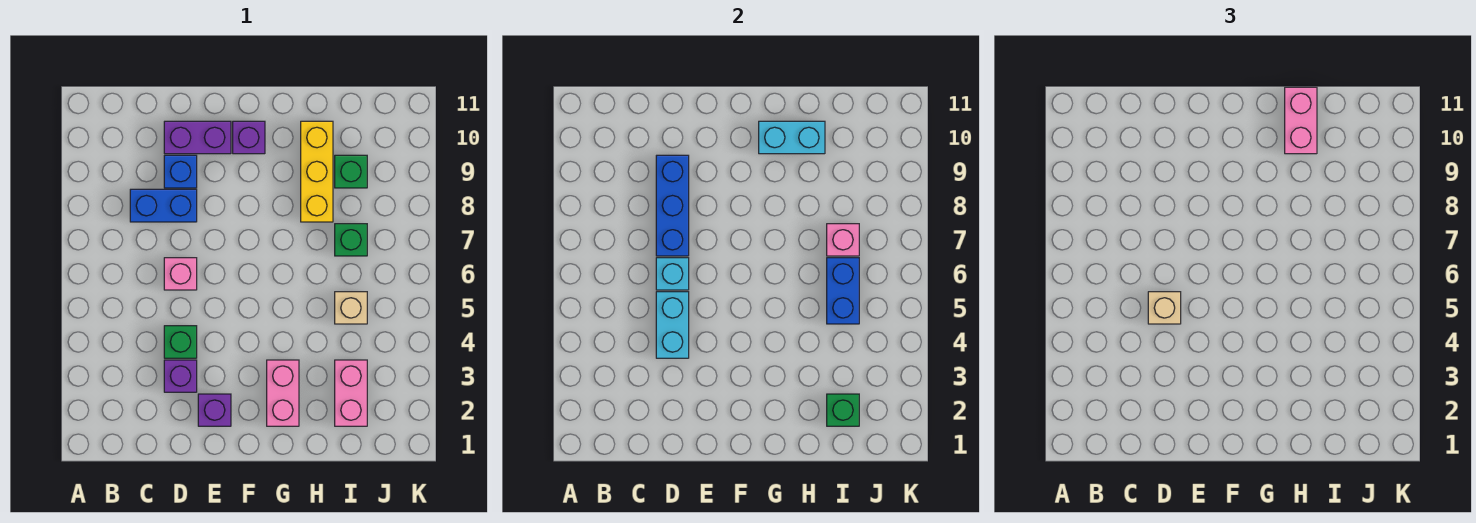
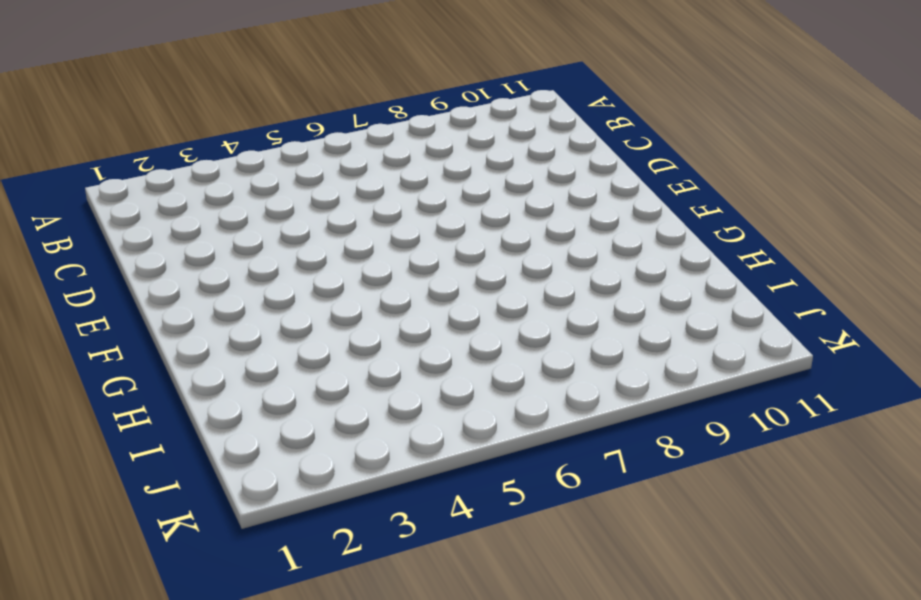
none -> blue 1x2 brick [130,189,197,222]
none -> purple 1x1 brick [164,360,197,392]
none -> green 1x1 brick [164,326,197,358]

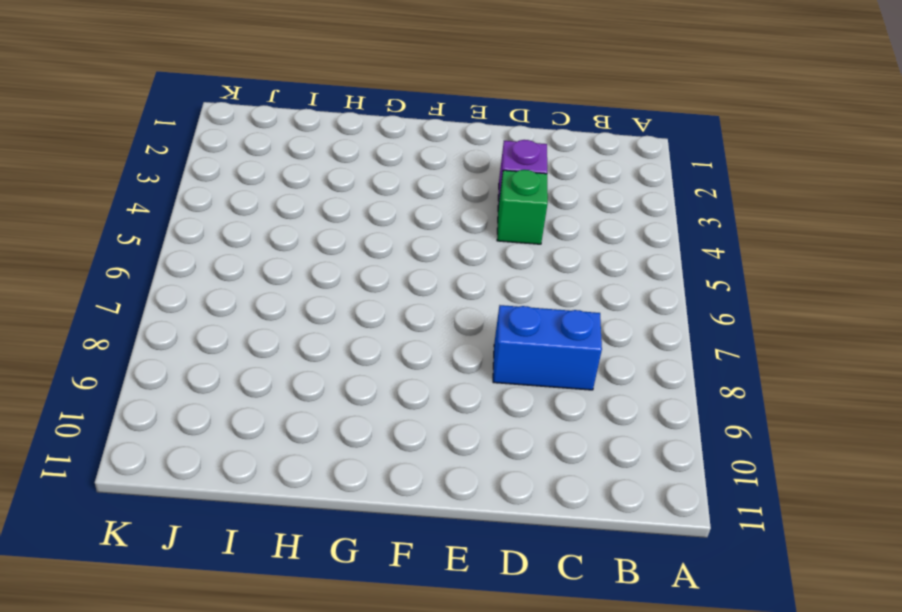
none -> pink 1x1 brick [164,258,197,290]
none -> blue 1x1 brick [164,155,197,188]
none -> purple 1x2 brick [164,121,231,154]

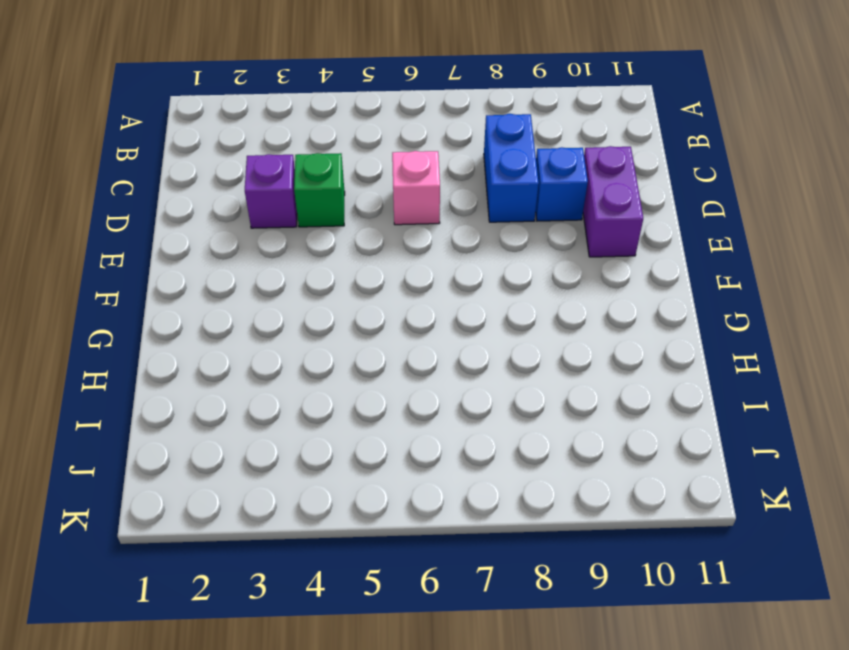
none -> purple 1x1 brick [198,394,231,426]
none -> purple 1x1 brick [233,121,265,154]
none -> pink 1x2 brick [267,360,299,426]

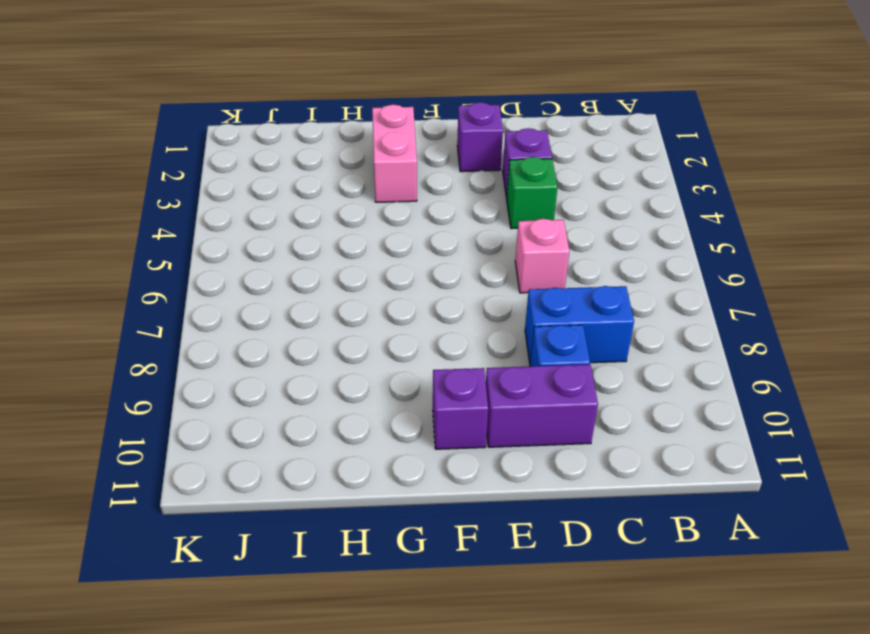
none -> yellow 1x3 brick [301,121,333,222]
none -> pink 1x2 brick [335,360,367,426]
none -> tan 1x1 brick [335,292,367,324]

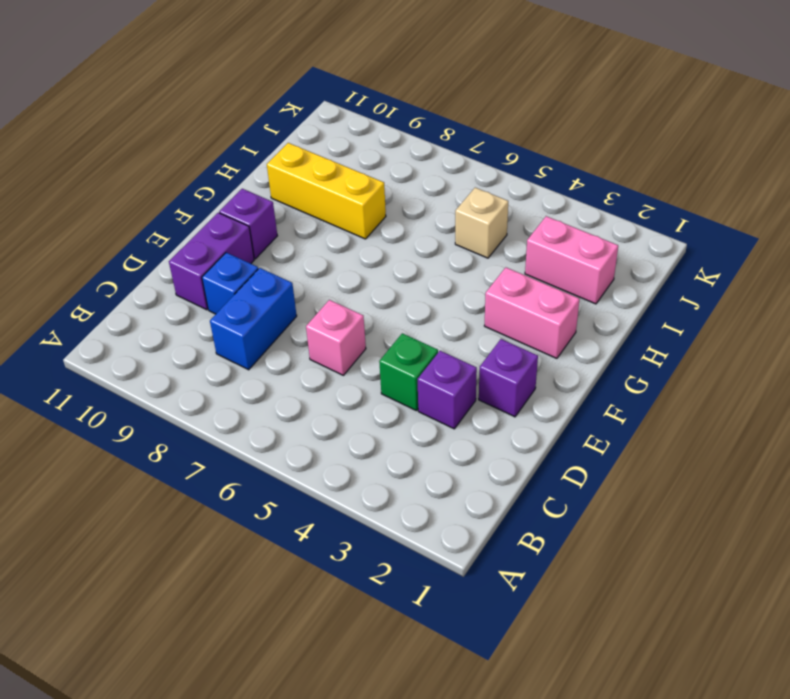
none -> green 1x1 brick [335,224,367,256]
none -> green 1x1 brick [335,155,367,188]
none -> cyan 1x2 brick [656,292,689,358]

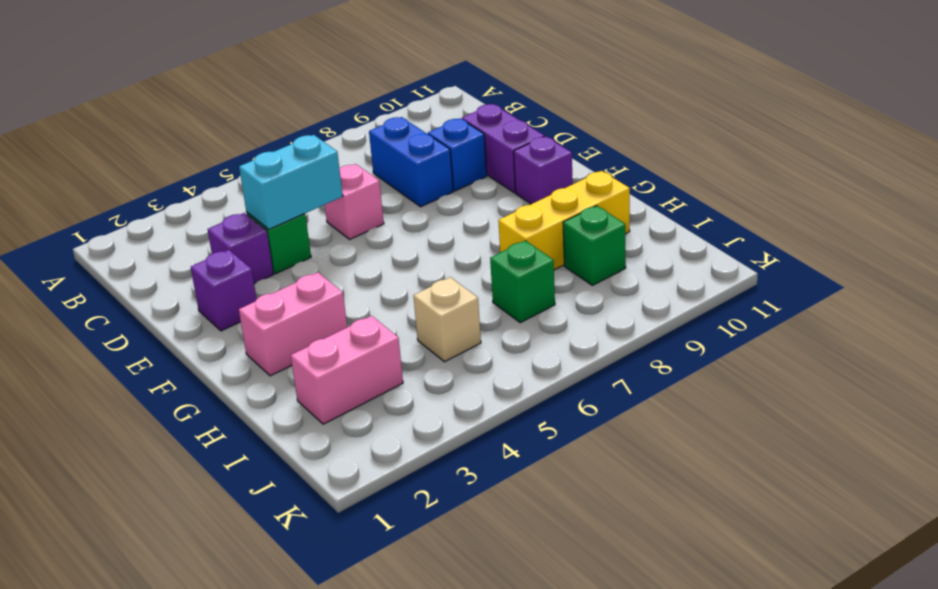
none -> cyan 1x1 brick [656,258,689,290]
none -> blue 1x3 brick [656,155,689,256]
none -> cyan 1x2 brick [759,121,825,154]

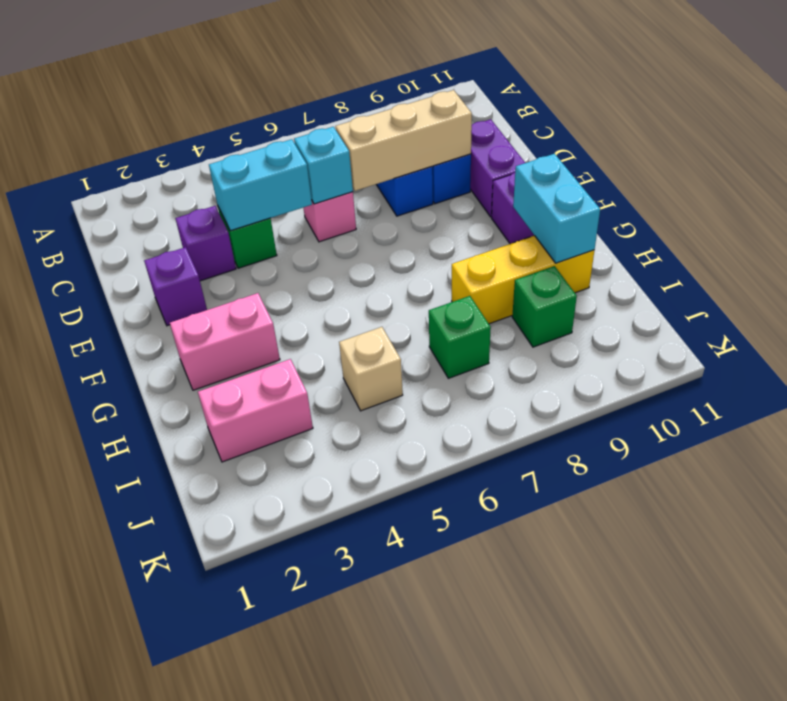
tan 1x3 brick [336,90,472,191] -> blue 1x3 brick [656,155,689,256]
none -> green 1x1 brick [827,394,859,426]
none -> blue 1x2 brick [827,258,859,324]
none -> pink 1x1 brick [827,224,859,256]

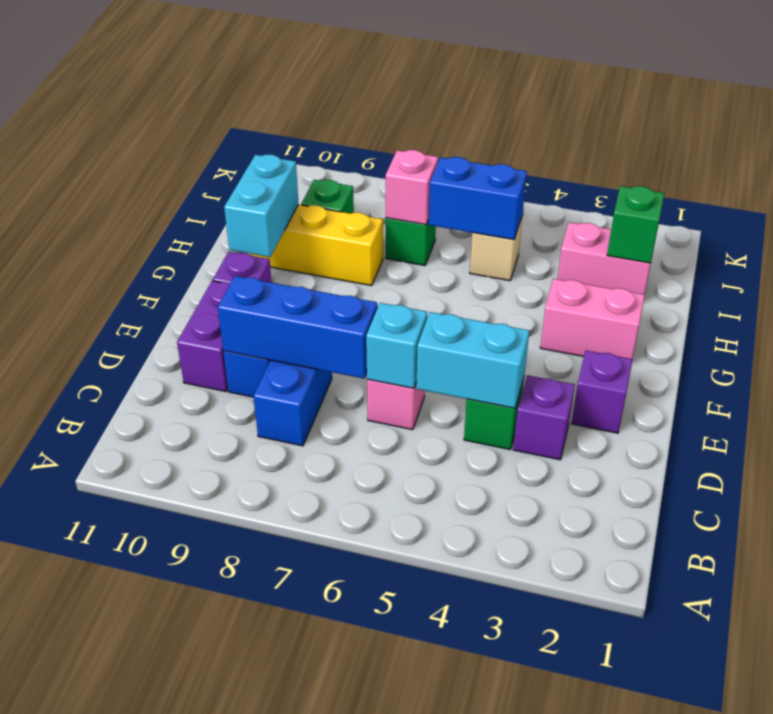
none -> tan 1x1 brick [1148,292,1181,324]
none -> pink 1x2 brick [1285,87,1317,154]

